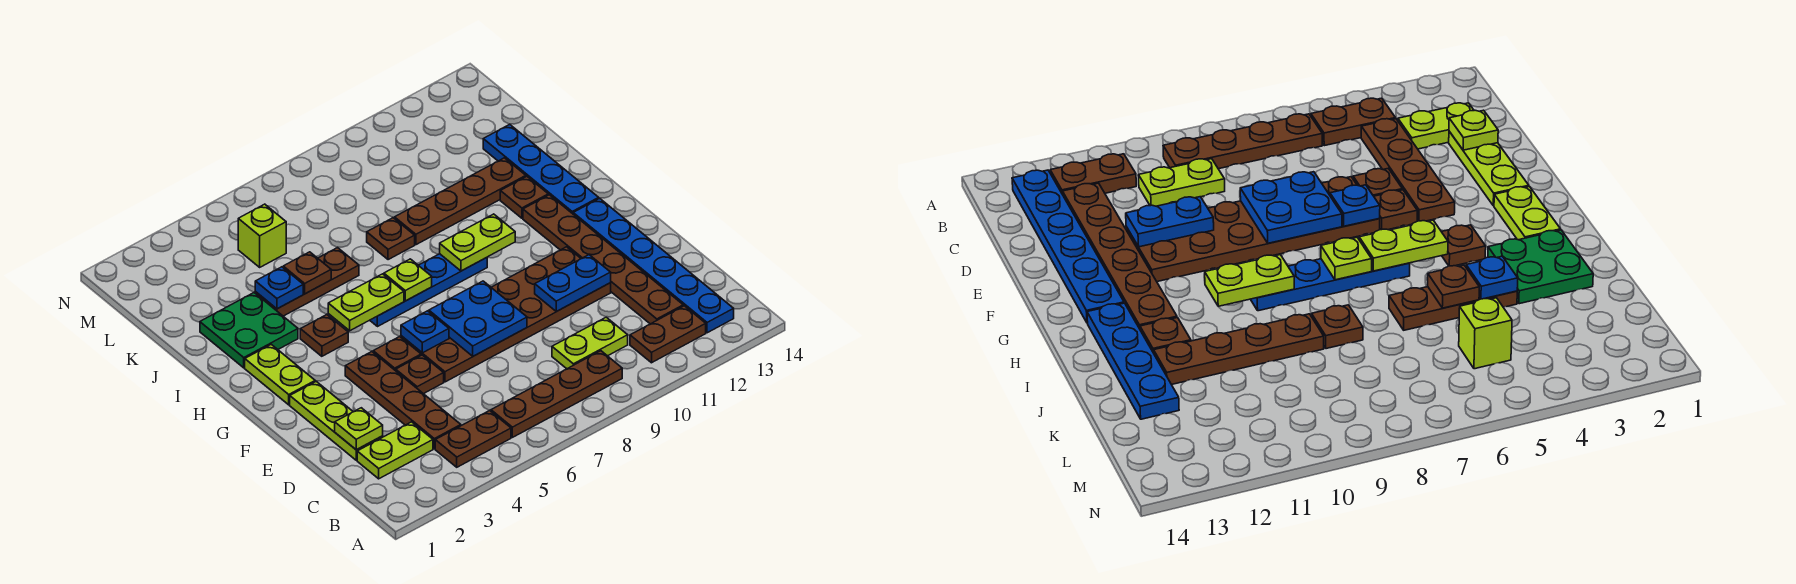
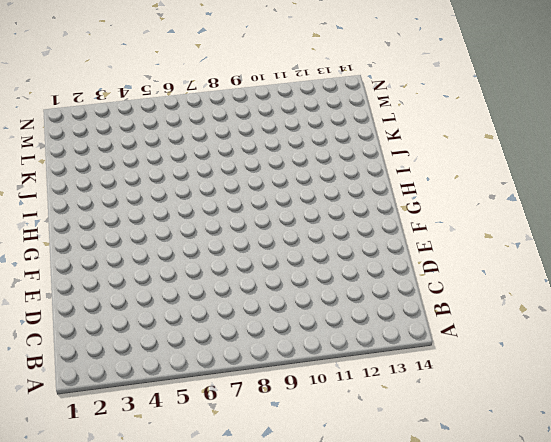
none -> brown 1x2 plate [435,411,511,467]
none -> brown 1x4 plate [491,351,622,437]
none -> brown 1x2 plate [630,306,706,363]
none -> blue 1x6 plate [573,198,734,333]

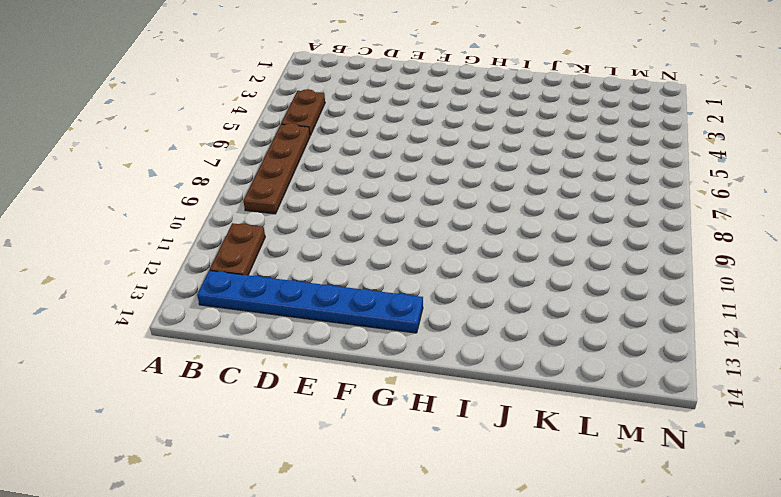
none -> lime 1x2 plate [357,422,433,479]
none -> brown 1x4 plate [345,352,461,449]
none -> lime 1x2 plate [552,317,628,369]
none -> brown 1x6 plate [523,195,683,324]

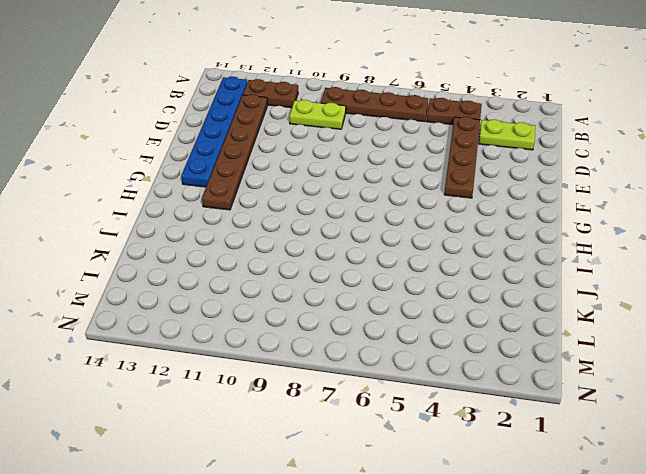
none -> lime 1x3 plate [290,381,383,460]
none -> brown 1x1 plate [396,355,444,394]
none -> brown 2x6 plate [401,247,611,382]
none -> brown 1x1 plate [373,337,421,371]

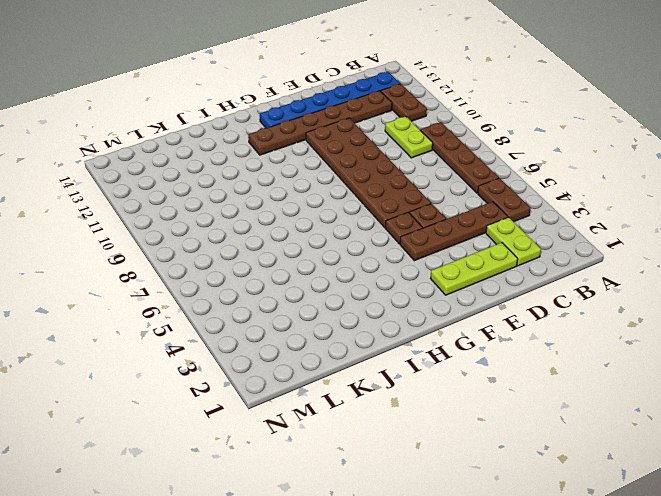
none -> lime 1x2 plate [245,344,315,405]
none -> brown 1x1 plate [300,315,348,356]
none -> blue 1x4 plate [370,254,487,327]
none -> blue 1x4 plate [483,124,599,214]

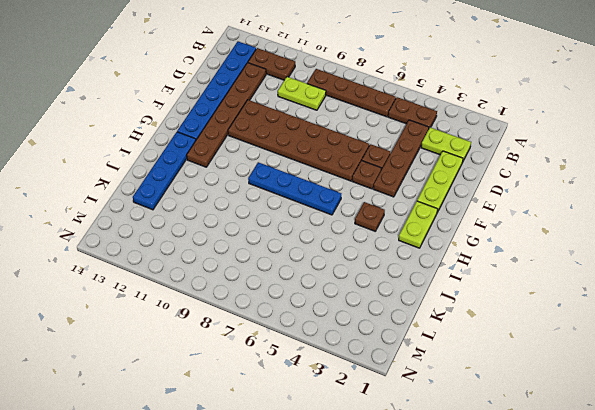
none -> green 2x2 plate [200,293,298,368]
none -> brown 1x1 plate [500,177,548,218]
none -> brown 1x3 plate [255,248,359,316]
none -> brown 1x1 plate [367,218,415,260]

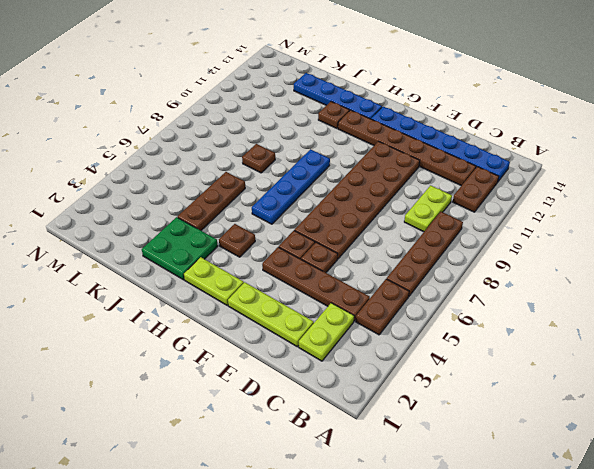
none -> brown 1x4 plate [395,158,526,245]
none -> lime 1x1 brick [238,204,286,267]
none -> lime 1x1 plate [335,408,383,450]
none -> blue 2x2 plate [429,281,527,356]

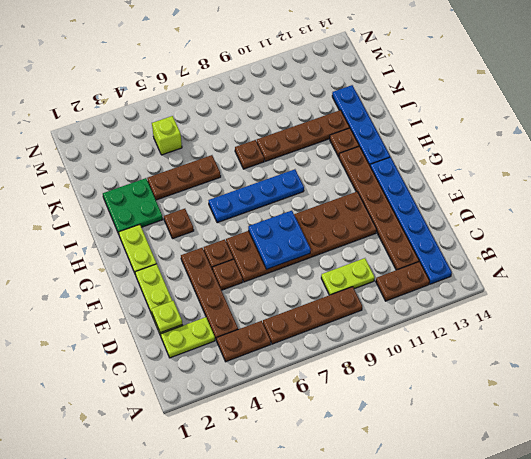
none -> blue 1x2 plate [535,255,611,312]
none -> blue 1x1 plate [401,311,449,353]
none -> lime 1x2 plate [328,274,404,331]
none -> lime 1x1 plate [384,259,432,301]

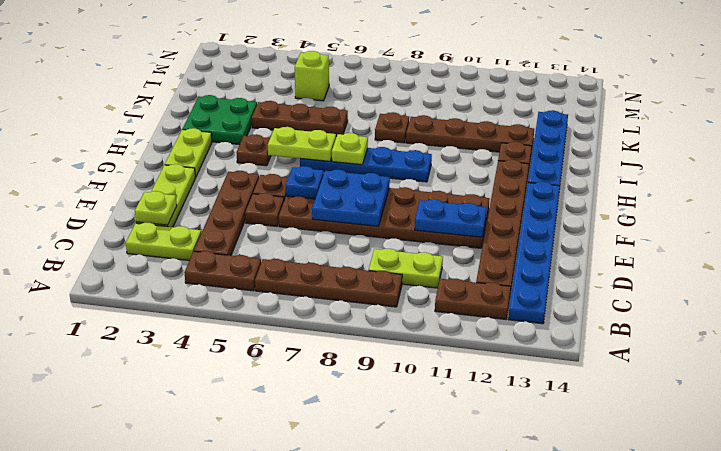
none -> lime 1x2 plate [440,214,515,271]
none -> blue 1x1 plate [255,267,303,309]
none -> brown 1x1 plate [283,252,331,294]

